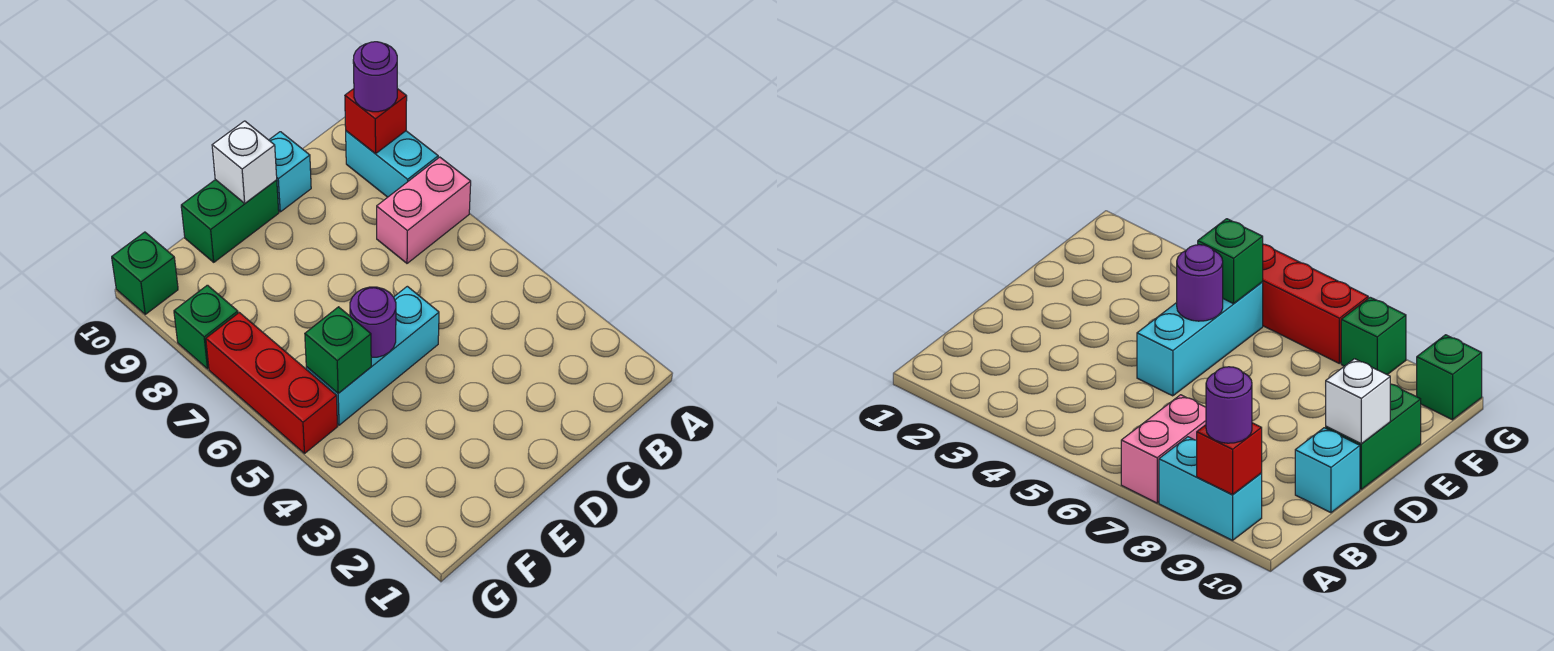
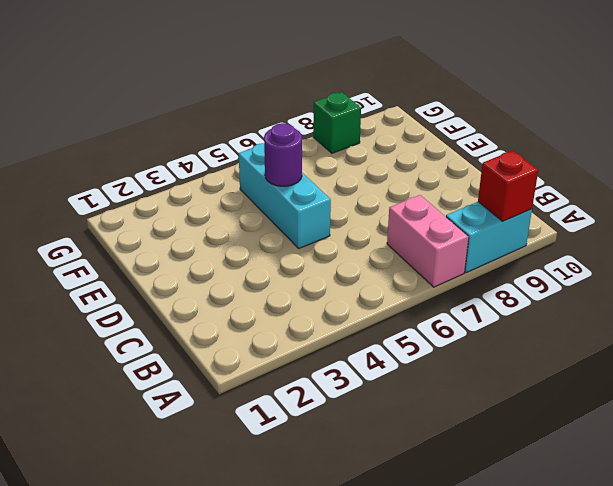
none -> cyan 1x1 brick [269,132,311,212]
none -> green 1x2 brick [181,180,279,262]
none -> red 1x3 brick [206,313,337,453]

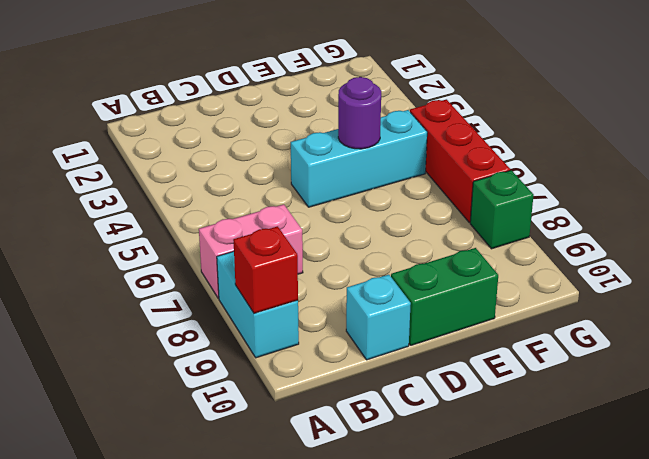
none -> green 1x1 brick [112,232,178,314]
none -> white 1x1 brick [212,121,277,203]
none -> green 1x1 brick [305,307,371,393]

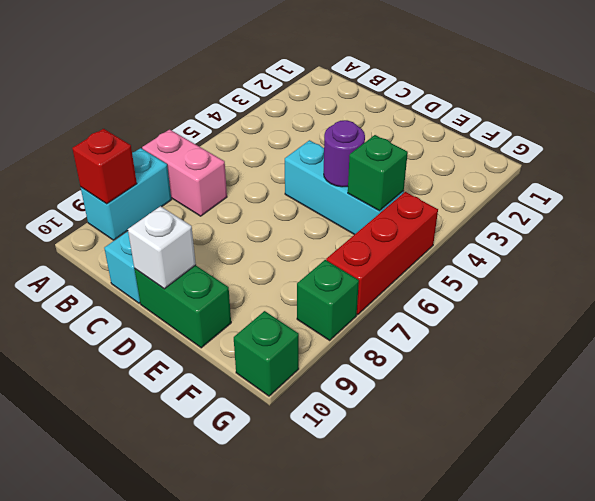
none -> purple 1x1 round brick [353,42,397,112]

